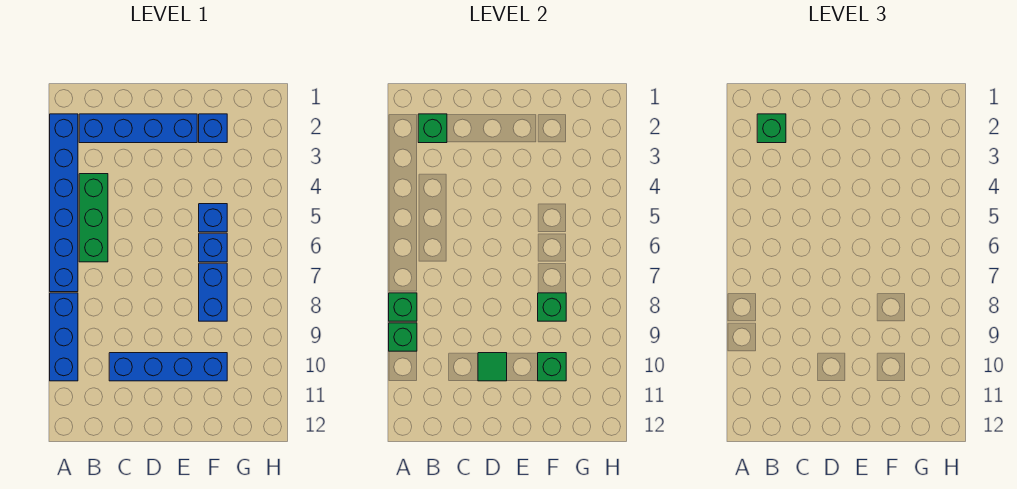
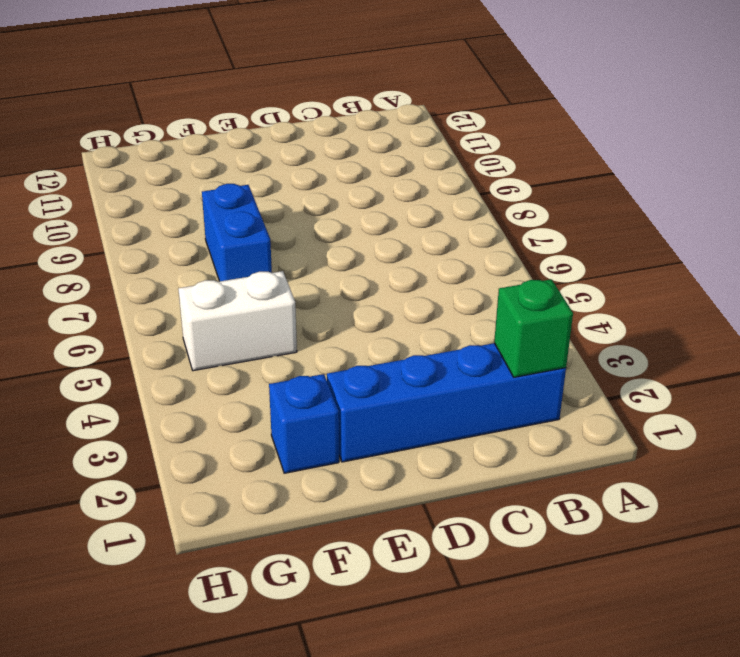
white 1x2 brick [178,271,297,371] -> blue 1x1 brick [199,204,227,232]
none -> blue 1x6 brick [50,114,78,292]
none -> blue 1x3 brick [50,293,78,381]
none -> green 1x3 brick [79,174,108,262]

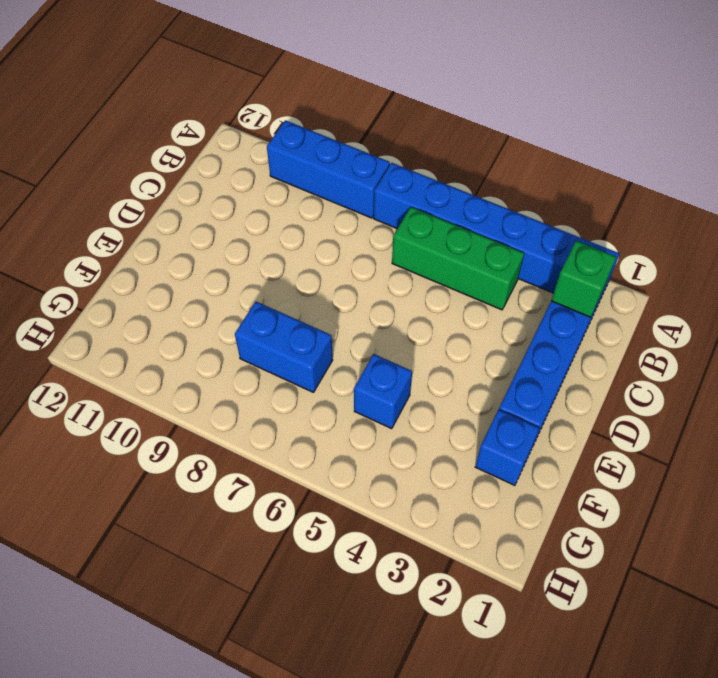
none -> blue 1x4 brick [109,353,227,381]
none -> blue 1x1 brick [199,233,227,262]
none -> green 1x1 brick [389,293,417,321]

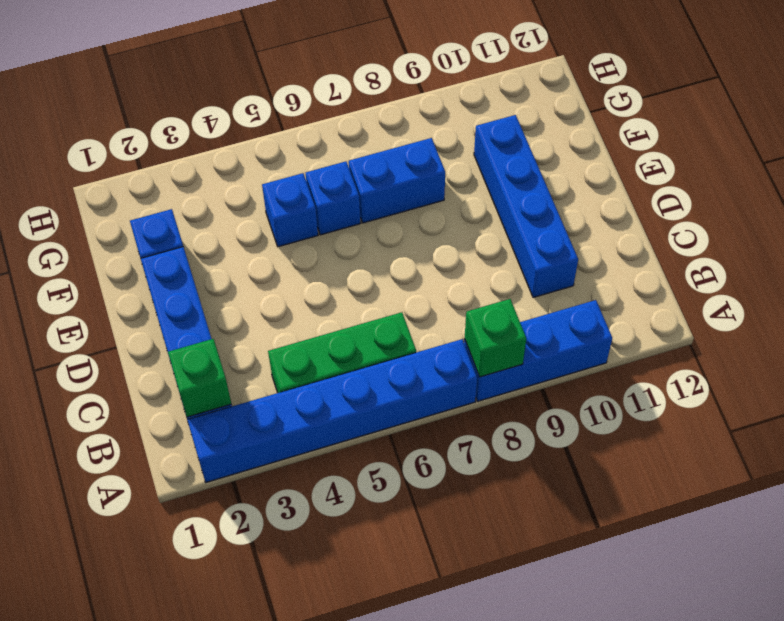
none -> green 1x1 brick [389,323,417,351]
none -> green 1x1 tile [478,353,507,381]
none -> green 1x1 brick [538,293,566,321]

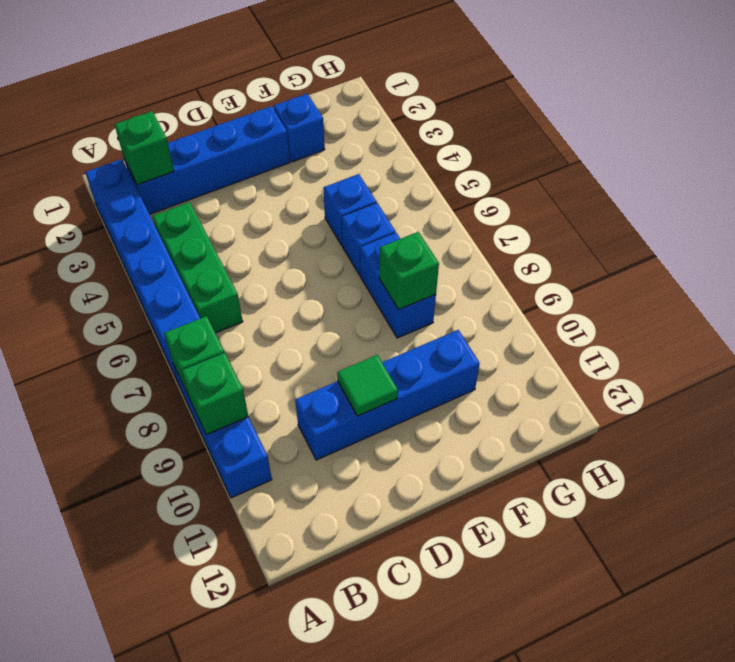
none -> green 1x1 brick [538,353,566,381]
none -> green 1x1 brick [757,114,786,143]

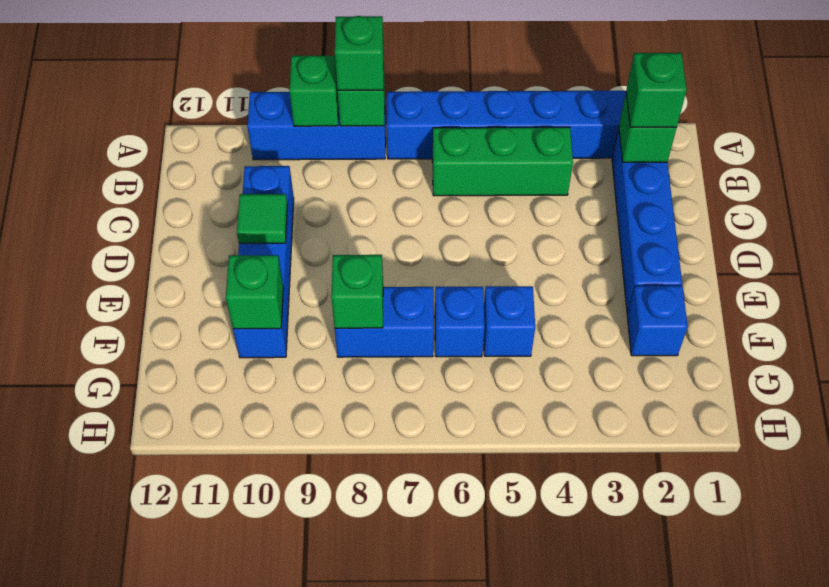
green 1x1 brick [335,16,384,90] -> none

